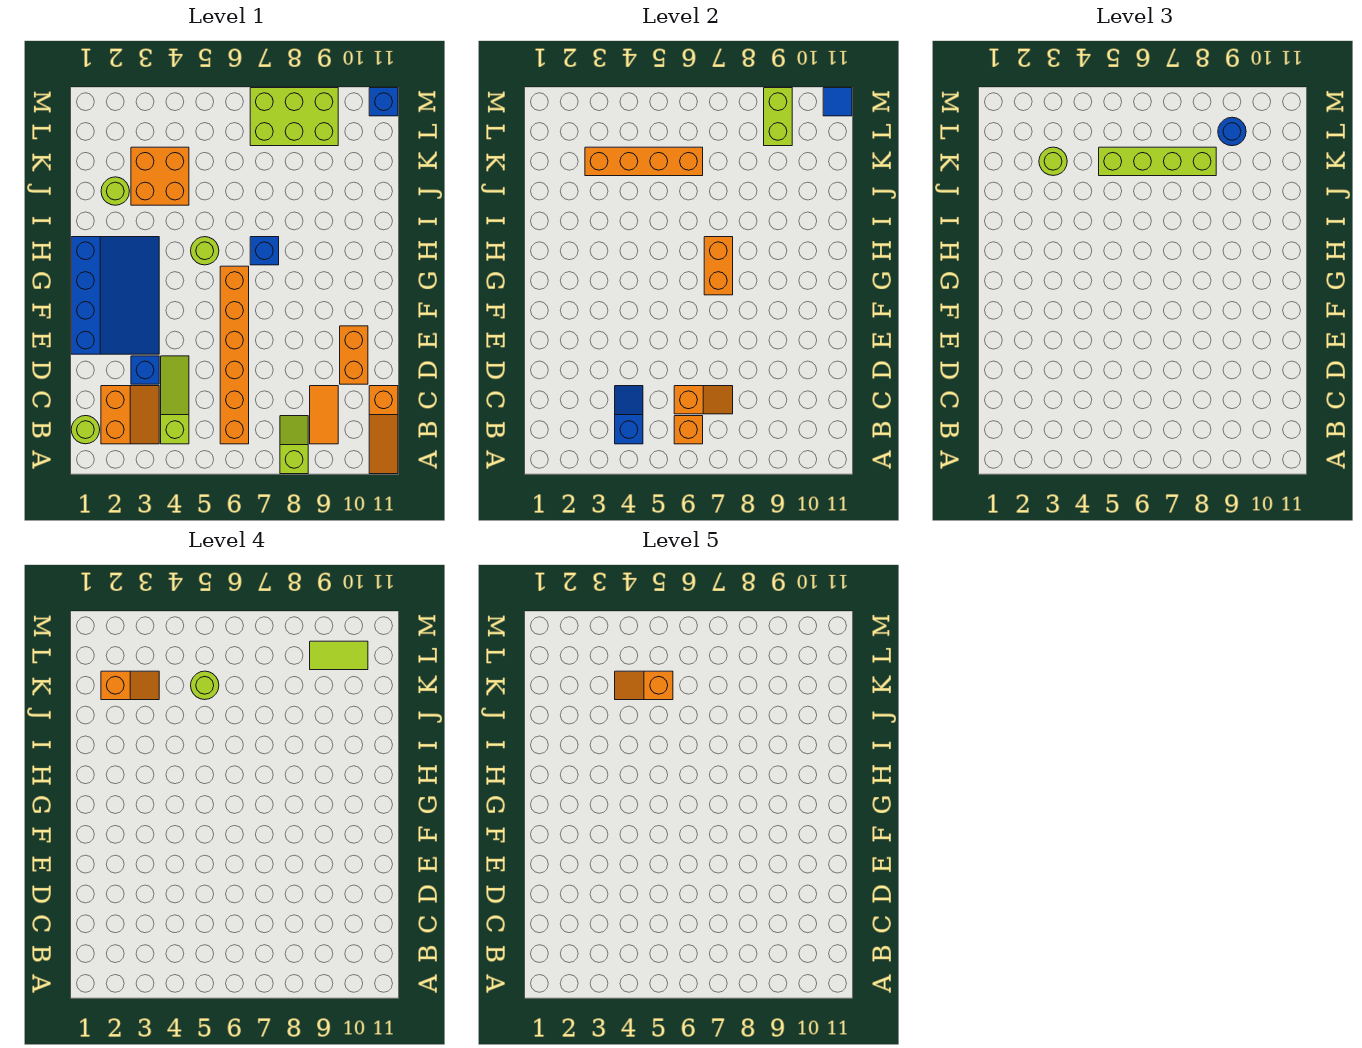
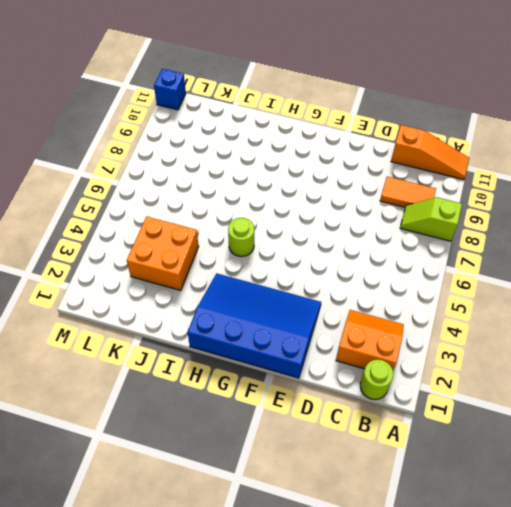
none -> lime 1x3 slope [161,356,189,444]
none -> orange 1x6 brick [220,266,249,444]
none -> blue 1x1 brick [131,356,159,384]
none -> orange 1x2 brick [340,326,368,384]

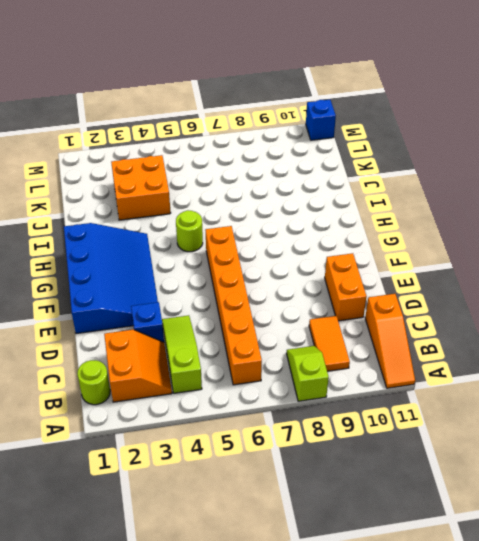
none -> blue 1x1 brick [250,237,279,265]
none -> lime 1x1 round brick [101,177,129,205]
none -> lime 2x3 brick [250,88,338,146]
none -> blue 1x2 slope [615,386,643,444]

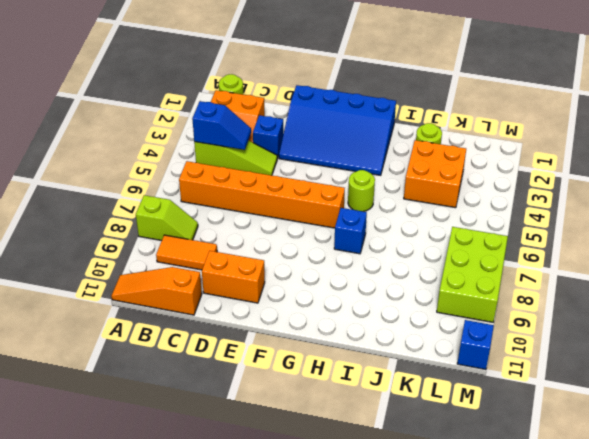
none -> orange 1x1 brick [674,416,703,444]
none -> orange 1x2 slope [674,386,733,414]
none -> orange 1x2 brick [704,237,733,295]
none -> orange 1x4 brick [585,147,703,176]

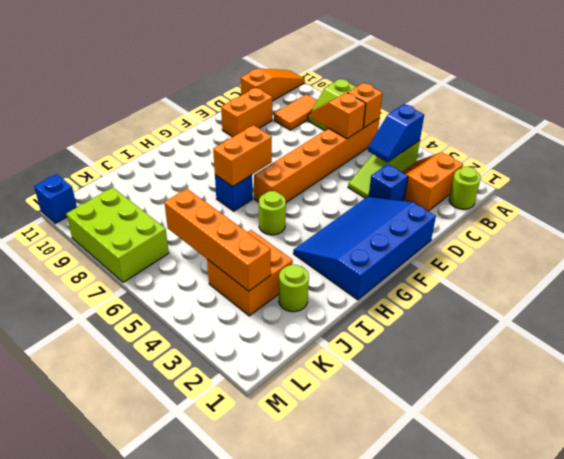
none -> lime 1x2 brick [764,88,792,146]
none -> blue 1x1 tile [823,88,852,116]
none -> lime 1x1 round brick [1039,147,1067,176]
none -> lime 1x4 brick [1099,147,1216,176]

